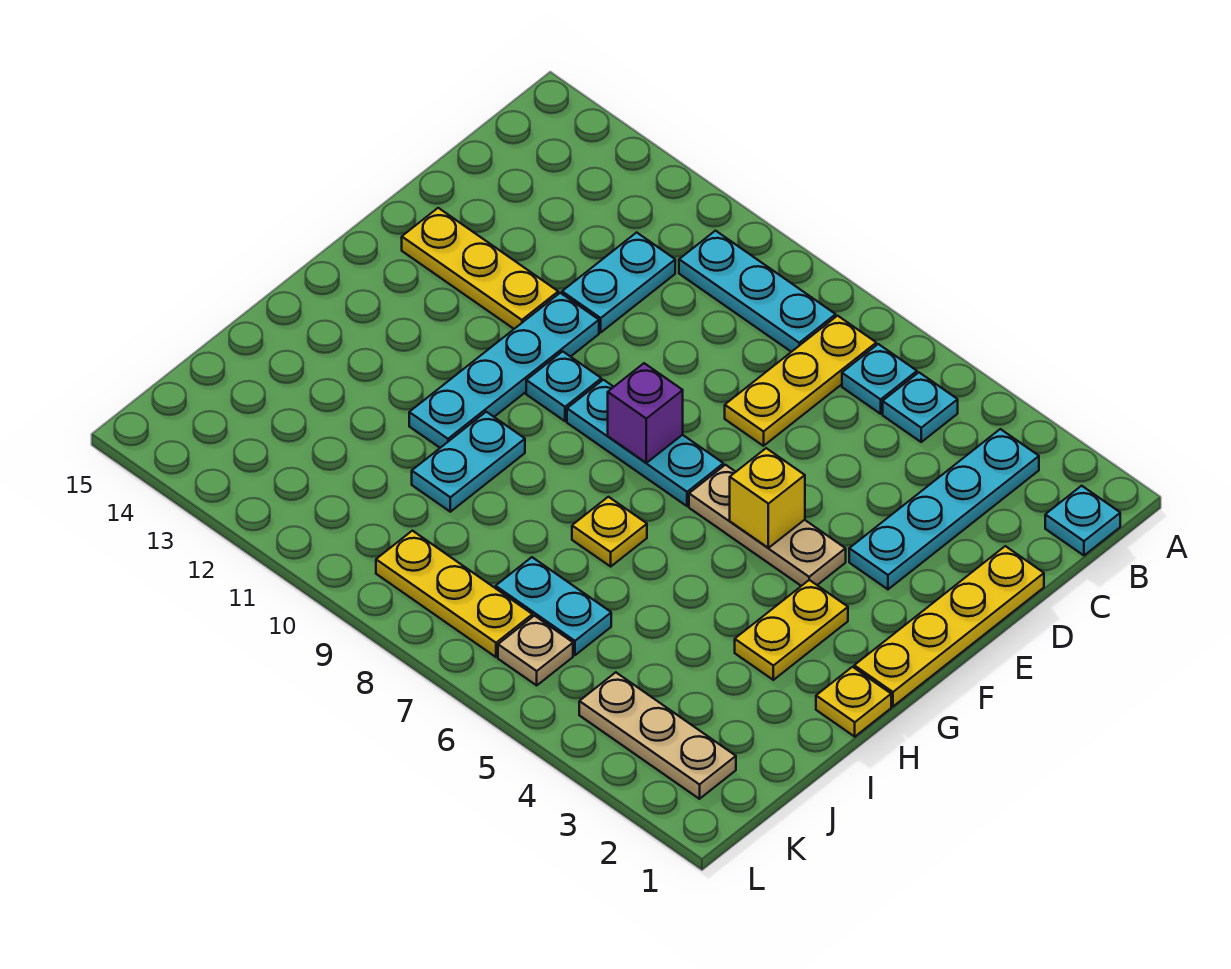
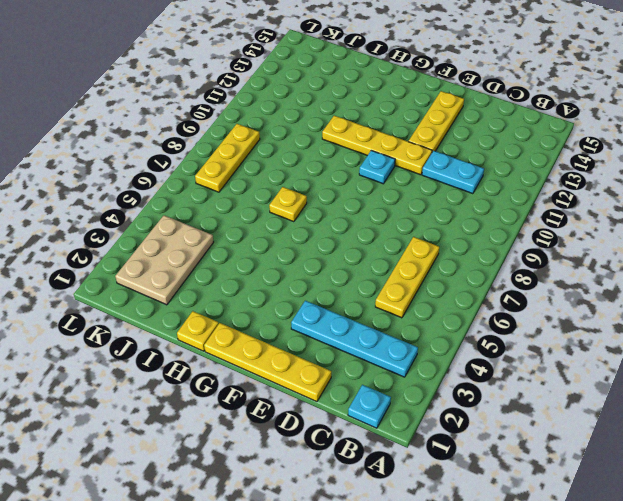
yellow 1x3 plate [375,237,439,318] -> yellow 1x3 plate turned to [725,316,876,446]
yellow 1x4 plate [322,116,432,175] -> cyan 1x4 plate [409,293,599,448]
tan 2x3 plate [115,215,214,305] -> tan 1x3 plate [579,672,736,799]
none -> cyan 1x1 plate [883,373,958,442]
none -> cyan 1x1 plate [842,344,917,414]
none -> cyan 1x3 plate [679,231,836,352]

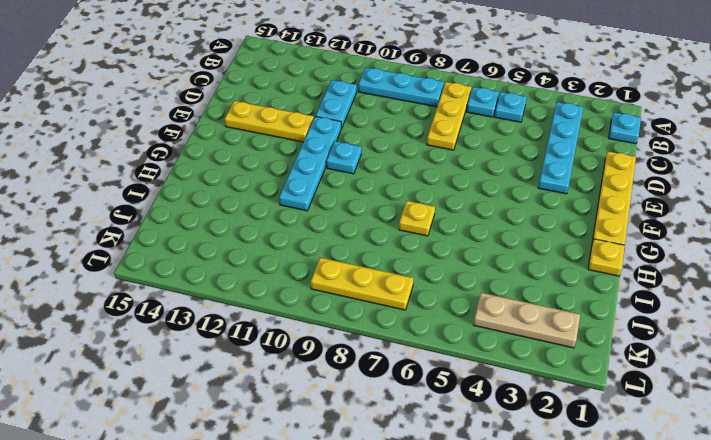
none -> tan 1x3 plate [689,465,846,586]
none -> cyan 1x3 plate [567,380,723,506]
none -> yellow 1x2 plate [735,580,848,680]

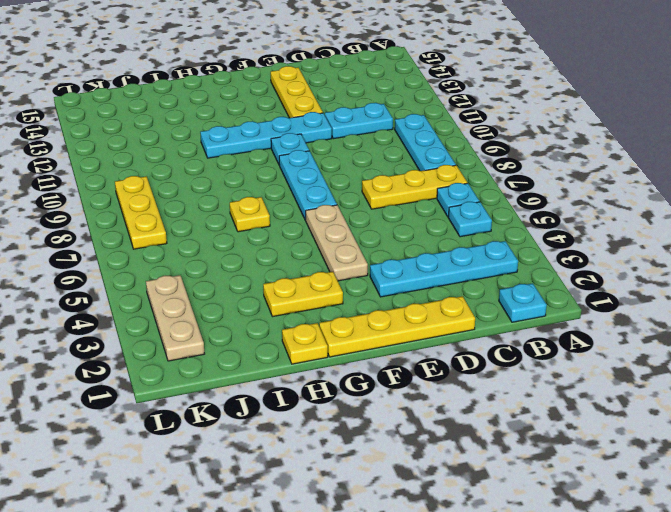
none -> cyan 1x2 plate [412,412,525,512]
none -> cyan 1x2 plate [496,557,611,655]
none -> tan 1x1 plate [498,616,573,685]

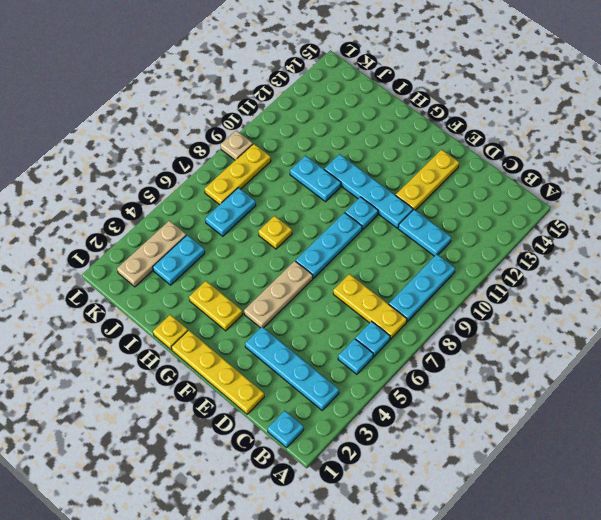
cyan 1x2 plate [153,235,205,285] -> none
tan 1x1 plate [221,131,253,160] -> tan 1x1 plate moved to [498,616,573,685]
none -> yellow 1x1 brick [730,448,805,548]
none -> purple 1x1 brick [608,363,683,463]

